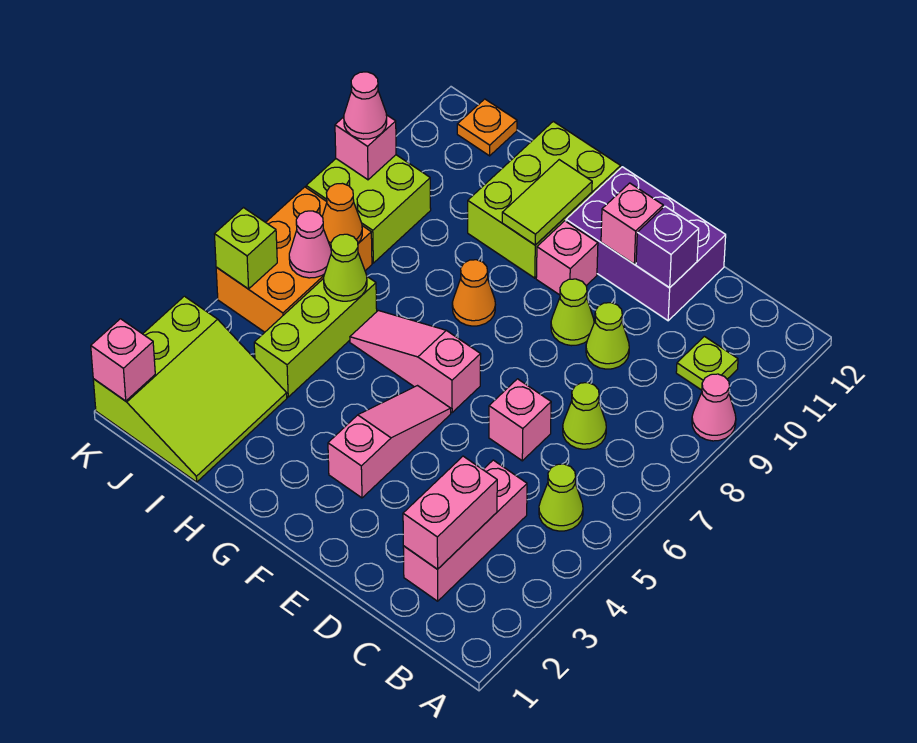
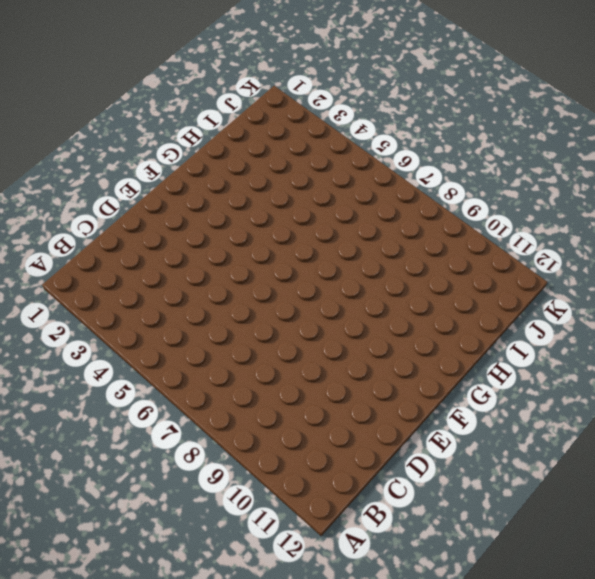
none -> pink 1x1 cone [692,374,736,441]
none -> lime 1x1 cone [539,464,583,531]
none -> lime 1x1 plate [676,336,738,390]
none -> pink 1x3 brick [403,460,527,601]

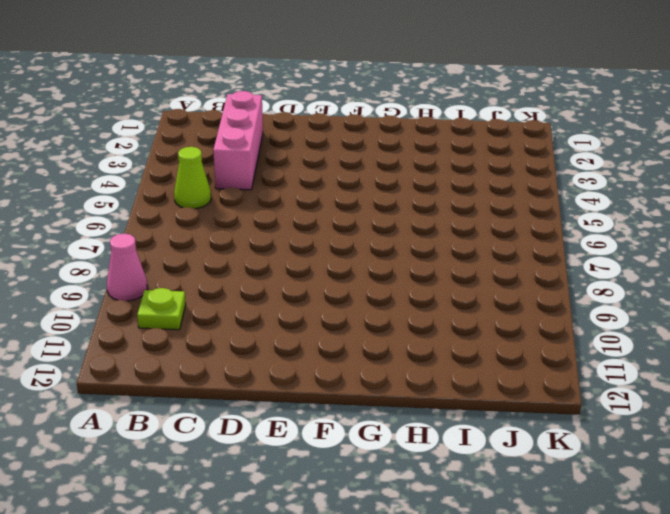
none -> lime 1x1 cone [563,383,606,449]
none -> pink 1x1 brick [489,379,551,461]
none -> lime 1x1 cone [586,303,629,369]
none -> purple 2x3 brick [566,167,726,321]

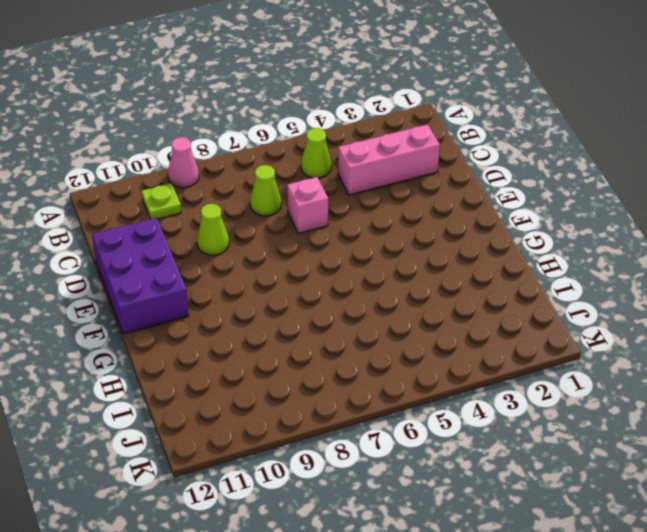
none -> lime 1x1 cone [551,279,594,346]
none -> pink 1x3 slope [328,386,451,498]
none -> pink 1x3 slope [350,310,481,412]
none -> pink 1x1 brick [536,221,598,295]

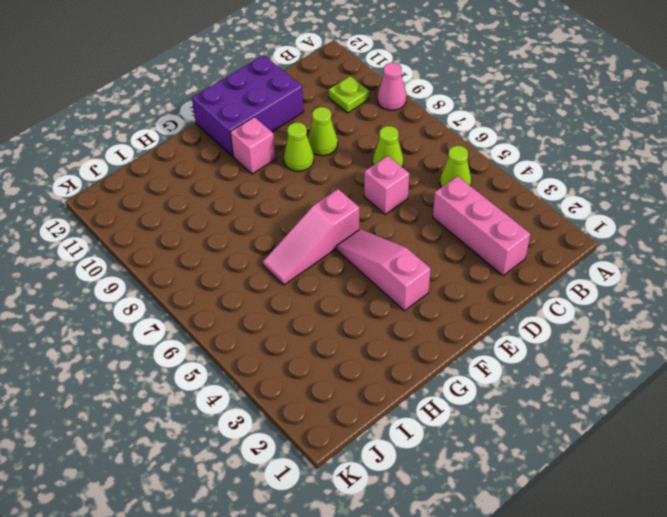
none -> orange 1x1 cone [452,260,495,326]
none -> lime 2x3 brick [468,121,621,278]
none -> lime 3x3 slope [93,296,287,482]
none -> lime 1x3 brick [254,277,377,397]

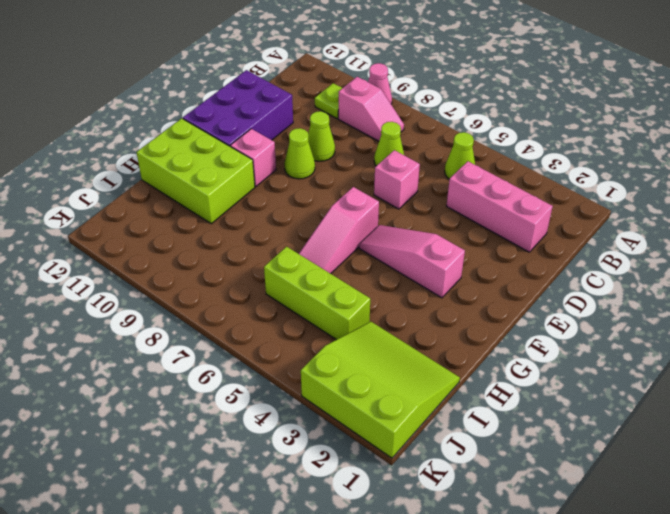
pink 1x2 slope [338,77,404,141] -> none
none -> orange 1x1 cone [452,260,495,326]
none -> orange 2x3 brick [216,187,372,332]
none -> lime 2x2 brick [306,155,431,263]
none -> orange 1x1 plate [457,99,517,156]

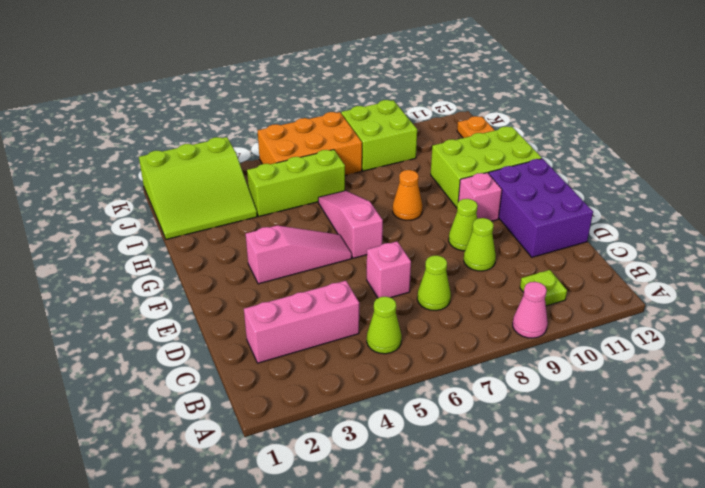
none -> pink 1x2 brick [403,456,497,569]
none -> purple 1x1 brick [636,206,699,287]
none -> pink 1x1 brick [601,183,663,264]
none -> lime 1x2 tile [502,160,592,245]

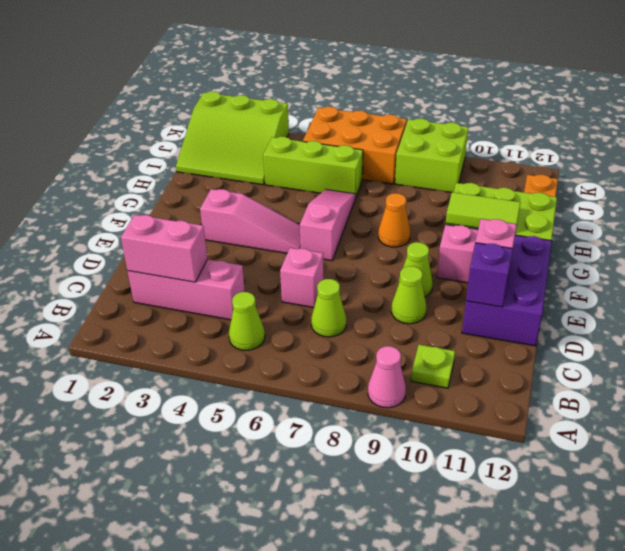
none -> lime 1x1 cone [324,234,367,301]
none -> pink 1x1 cone [289,211,331,278]
none -> orange 1x1 cone [322,183,362,247]
none -> pink 1x1 brick [91,319,155,401]

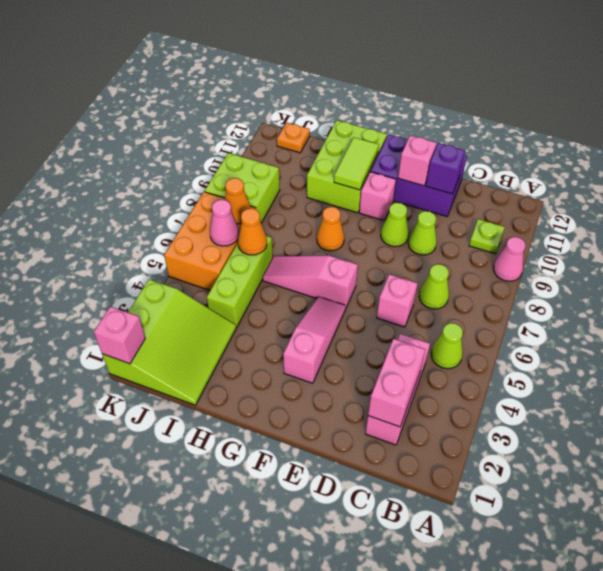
orange 1x1 cone [238,208,267,255] -> lime 1x1 cone [324,234,367,301]
none -> lime 1x1 brick [214,208,277,289]
none -> pink 1x1 brick [335,115,396,180]
none -> pink 1x1 cone [344,72,387,139]

